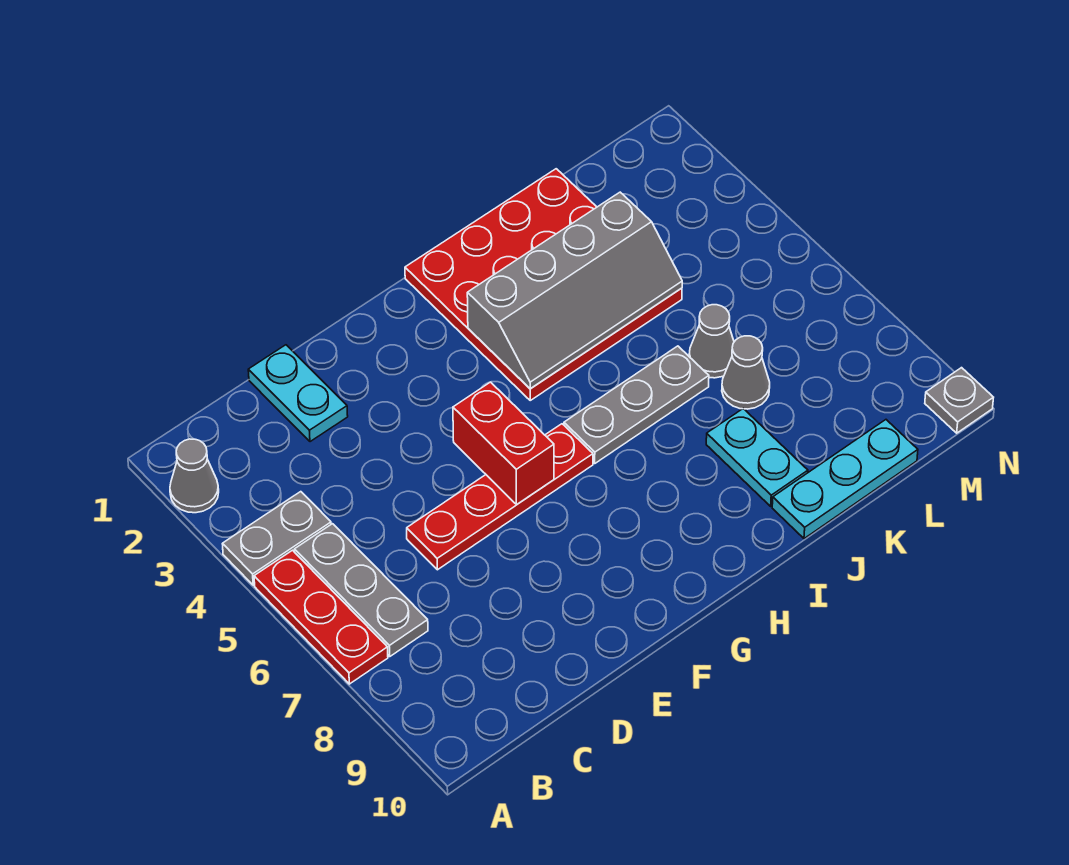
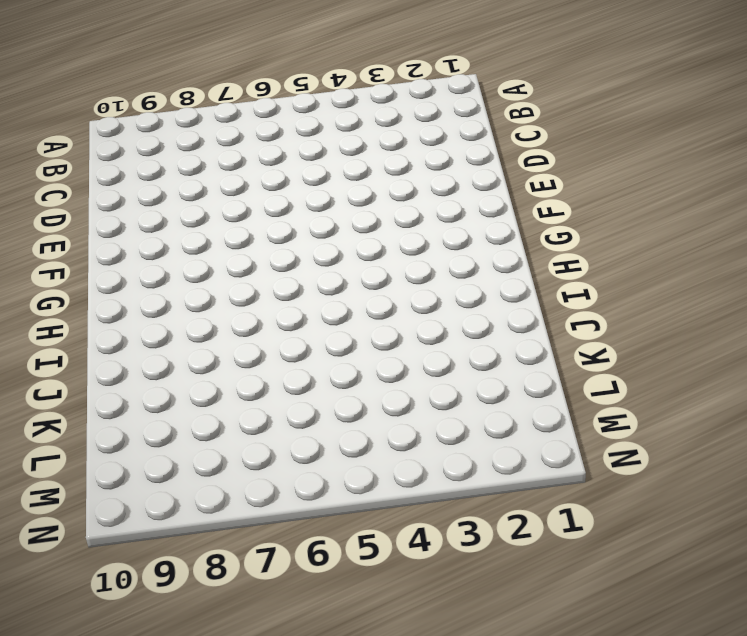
none -> grey 1x1 cone [170,439,219,513]
none -> grey 1x2 plate [223,492,331,585]
none -> red 1x3 plate [254,550,388,684]

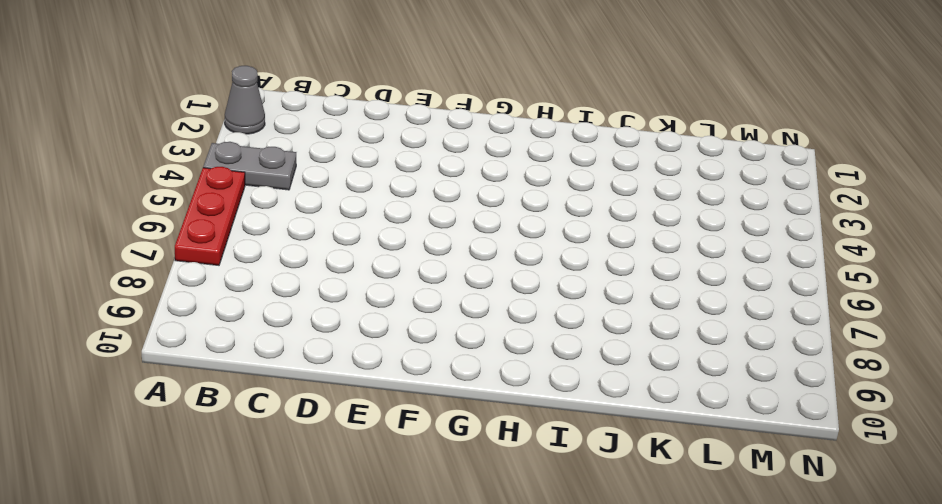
none -> grey 1x3 plate [294,524,428,656]
none -> cyan 1x2 plate [248,345,348,442]
none -> red 1x4 plate [407,424,593,570]

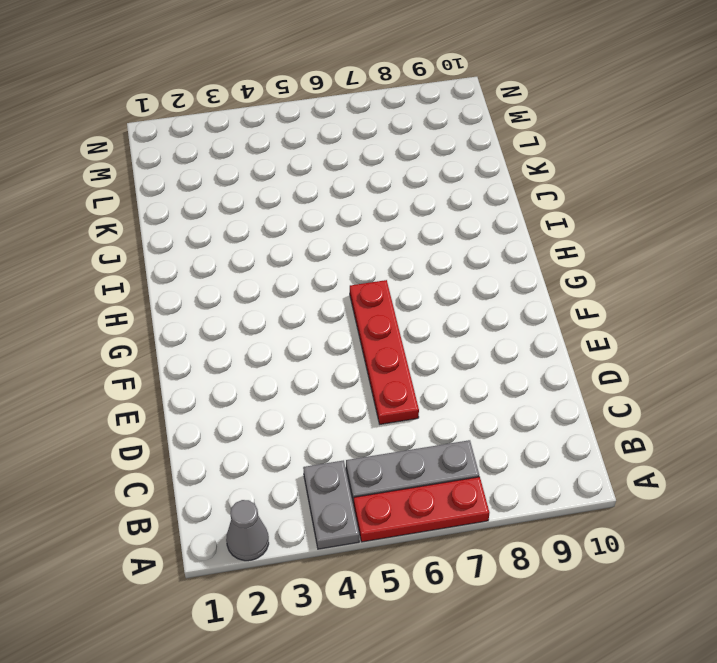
none -> cyan 1x2 plate [248,345,348,442]
none -> red 4x4 plate [405,169,682,400]
none -> grey 1x3 plate [564,346,709,463]

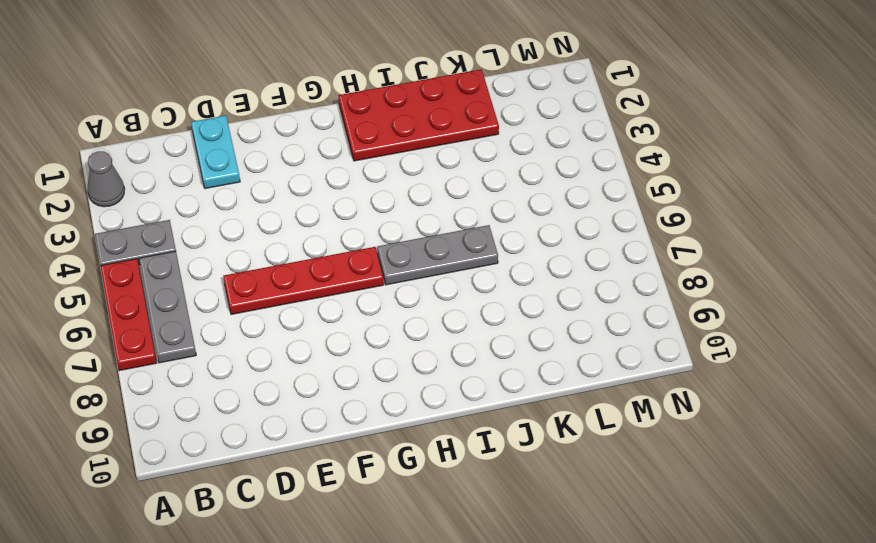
red 2x4 plate [338,69,499,161] -> red 4x4 plate [405,169,682,400]
none -> cyan 1x2 plate [706,409,808,506]
none -> cyan 1x3 plate [772,420,918,539]
none -> grey 1x1 cone [689,305,734,378]

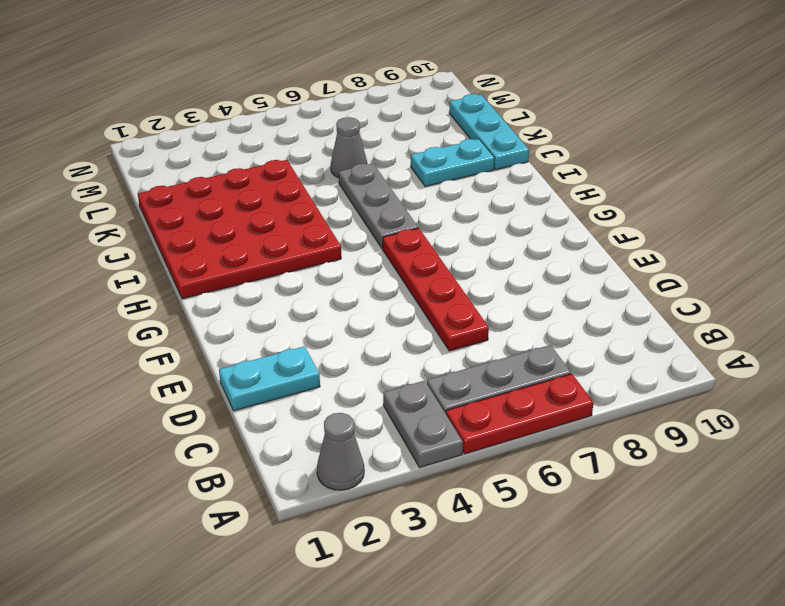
none -> grey 1x1 cone [722,336,770,409]
none -> grey 1x1 plate [925,368,994,433]
none -> red 1x2 brick [453,382,554,505]

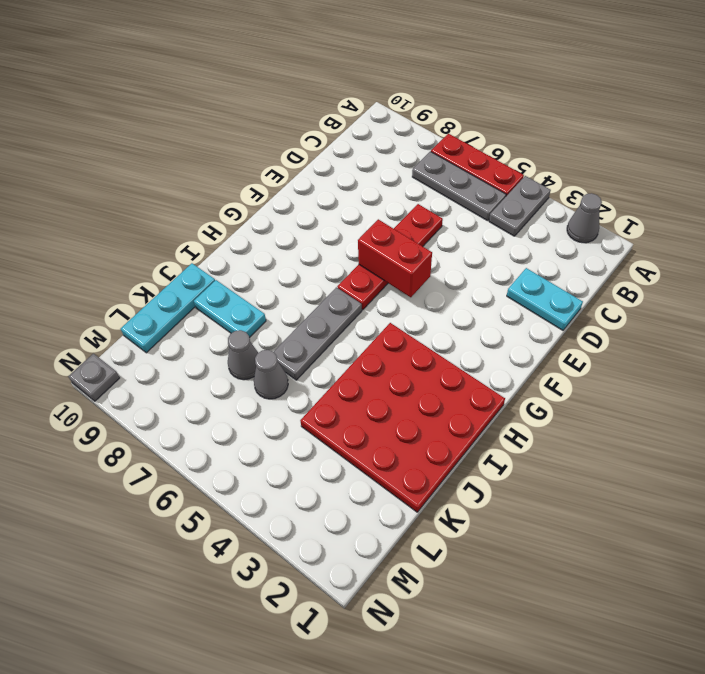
none -> grey 2x4 slope [467,192,682,389]

